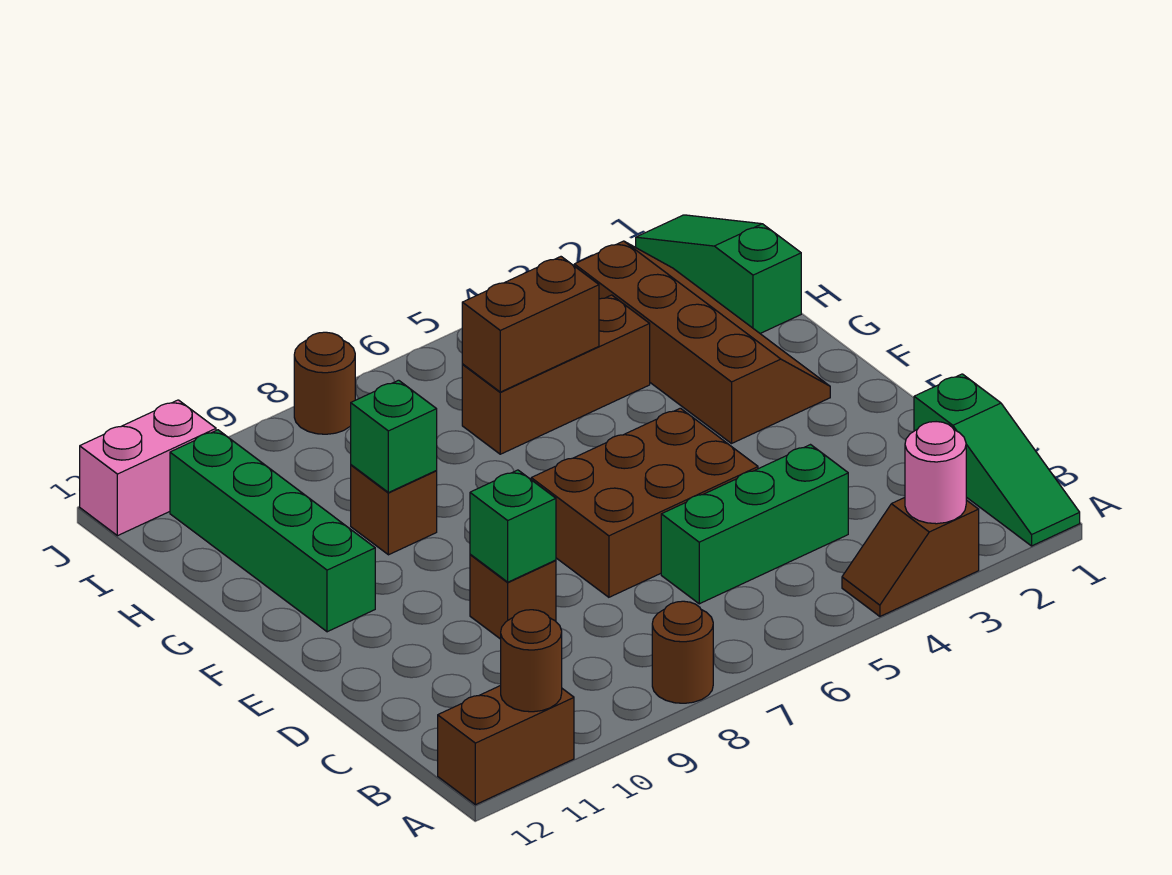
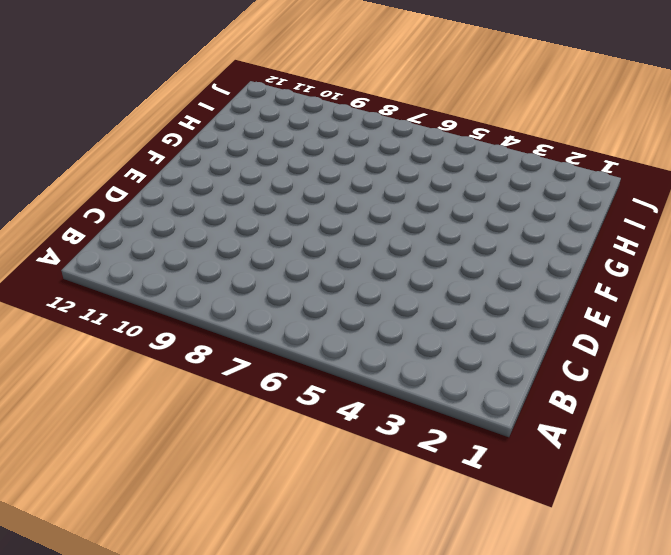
none -> green 1x3 slope [914,374,1080,546]
none -> brown 1x2 slope [842,498,979,616]
none -> brown 1x1 round brick [652,601,713,703]

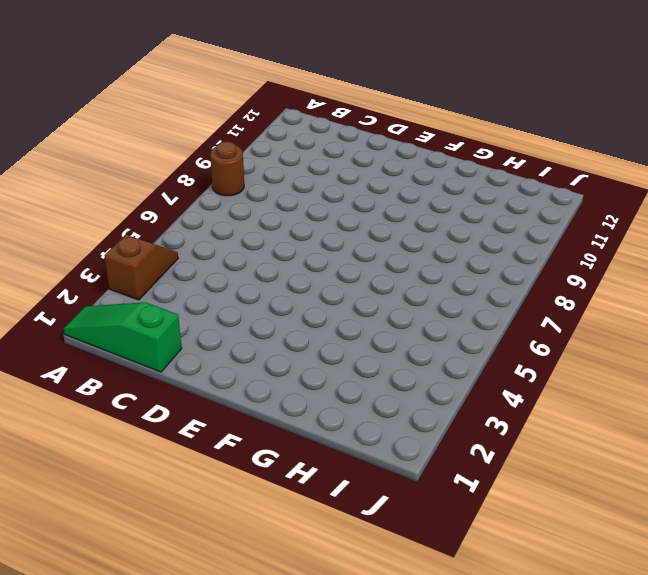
none -> brown 1x2 brick [438,686,574,805]
none -> green 1x3 brick [661,445,848,604]
none -> brown 2x3 brick [531,408,758,597]

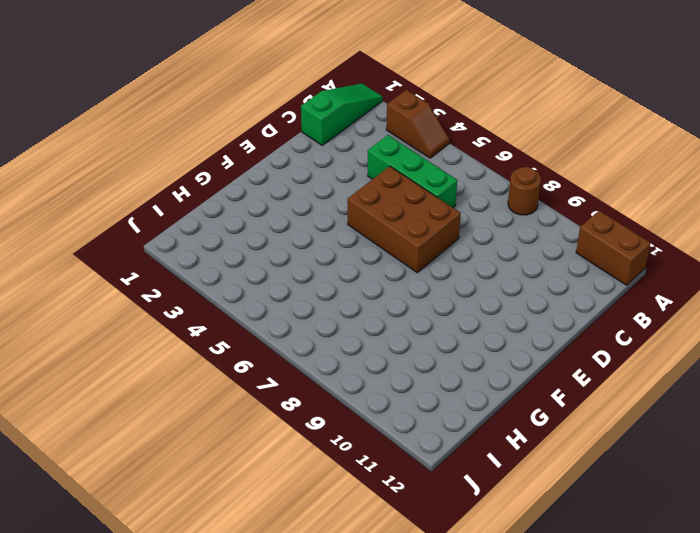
none -> brown 1x1 brick [470,554,556,639]
none -> brown 2x4 slope [574,241,830,443]
none -> green 1x4 brick [170,430,375,632]

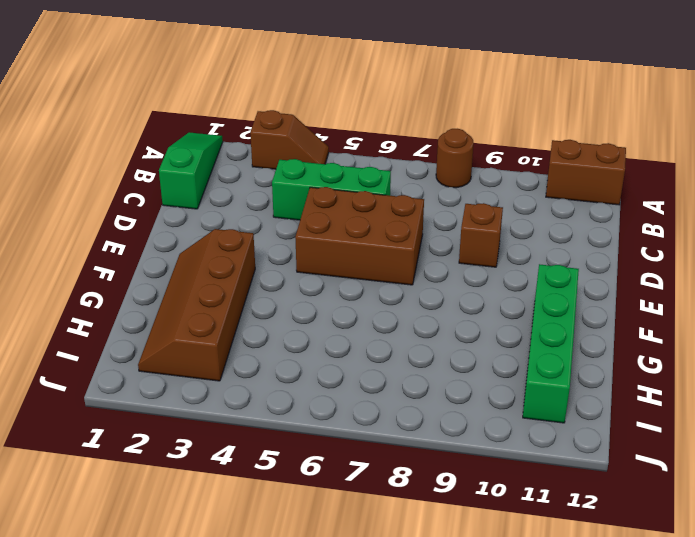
none -> brown 1x1 brick [351,465,437,555]
none -> green 1x3 slope [636,215,801,333]
none -> brown 1x3 brick [462,295,650,454]

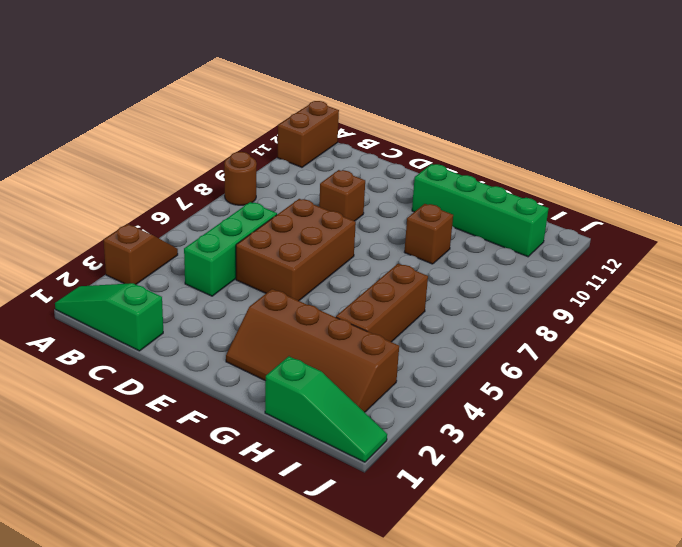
none -> brown 1x1 round brick [294,332,355,434]
none -> pink 1x2 brick [80,400,216,536]
none -> pink 1x1 round brick [905,422,966,524]

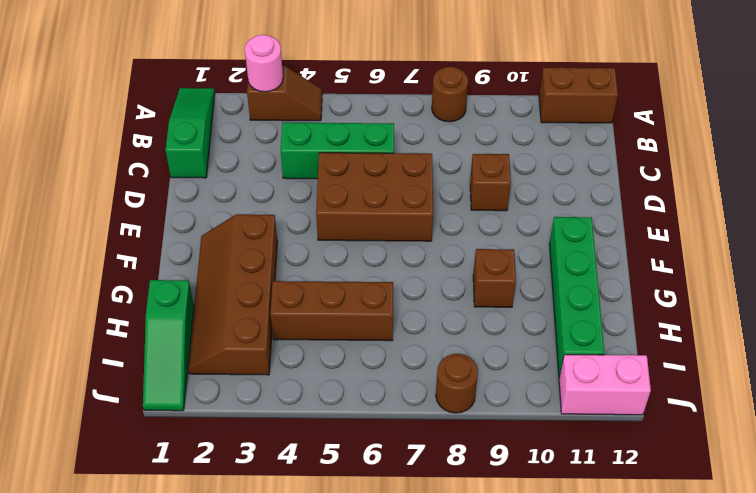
none -> brown 1x1 round brick [501,610,562,712]
none -> green 1x1 brick [470,470,556,582]
none -> green 1x1 brick [351,380,437,493]

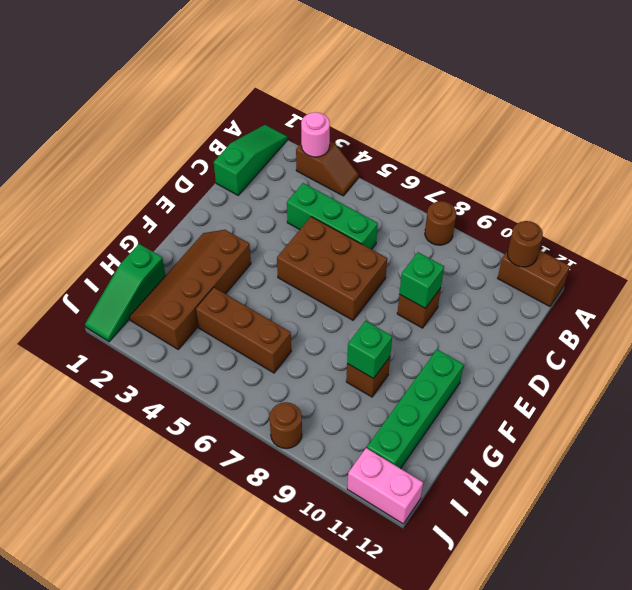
none -> brown 1x2 brick [462,257,599,392]

